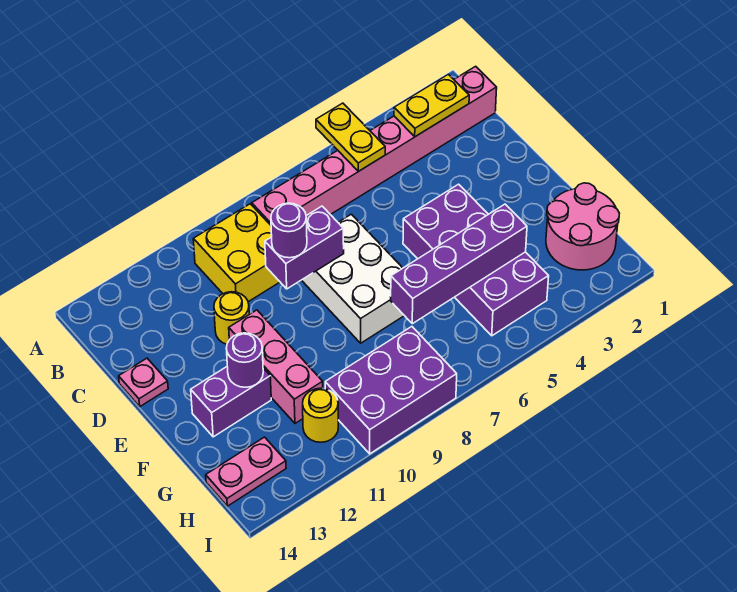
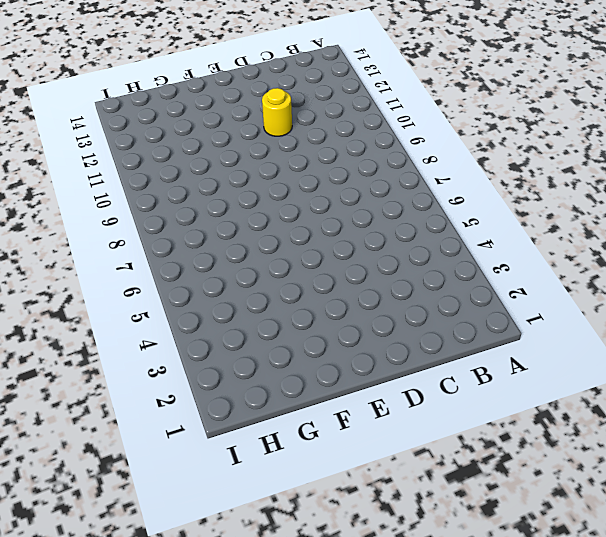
none -> pink 1x8 brick [252,66,497,225]
none -> yellow 2x2 brick [193,204,280,302]
none -> white 2x3 brick [302,214,404,343]

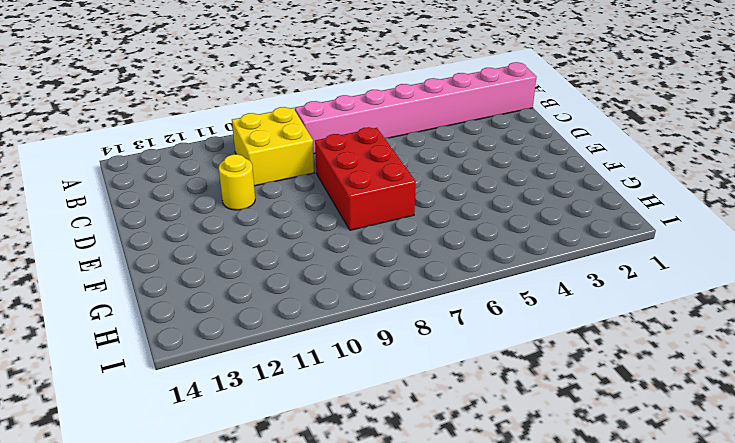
red 2x3 brick [315,127,416,230] -> white 2x3 brick [302,214,404,343]
none -> pink 1x1 plate [119,358,168,407]
none -> purple 2x4 brick [403,184,549,336]
none -> pink 1x3 brick [229,310,323,423]

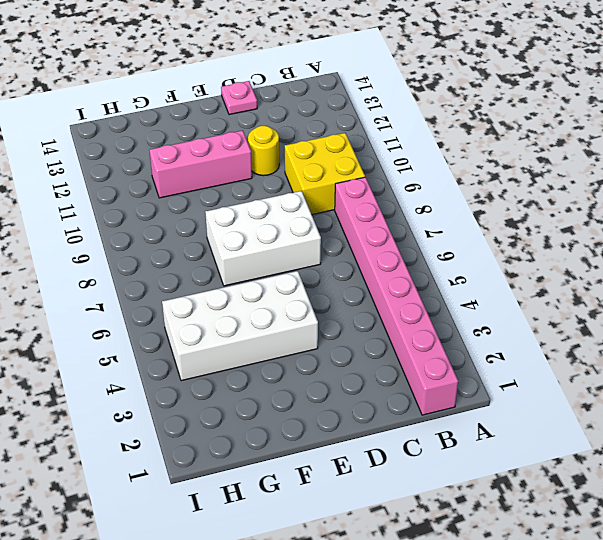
white 2x4 brick [162,271,318,381] -> purple 2x4 brick [403,184,549,336]
none -> purple 1x2 brick [191,367,271,437]
none -> pink 2x2 round brick [546,183,619,270]
none -> purple 2x3 brick [325,327,457,454]

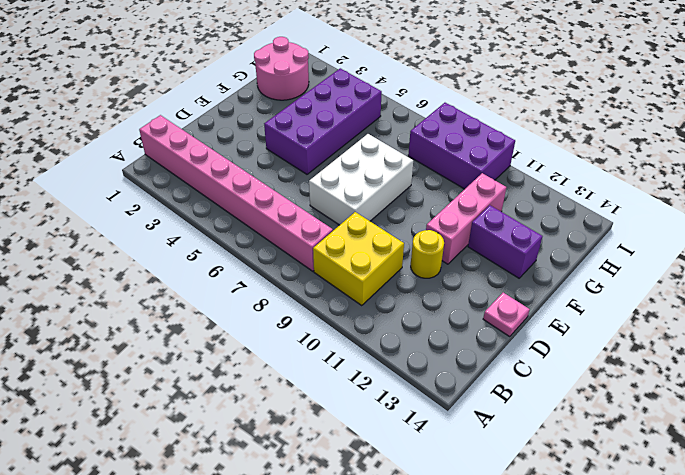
none -> yellow 1x1 round brick [303,388,338,442]
none -> pink 1x2 plate [206,437,286,506]
none -> yellow 1x2 plate [316,103,385,171]

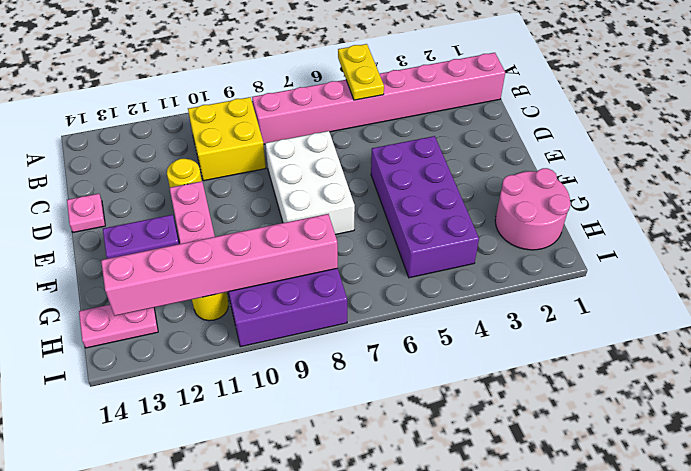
pink 1x6 brick [101,214,338,316] -> none
none -> yellow 1x2 plate [394,74,469,137]
none -> purple 1x2 brick [265,206,344,289]
none -> purple 1x1 round brick [226,333,263,387]

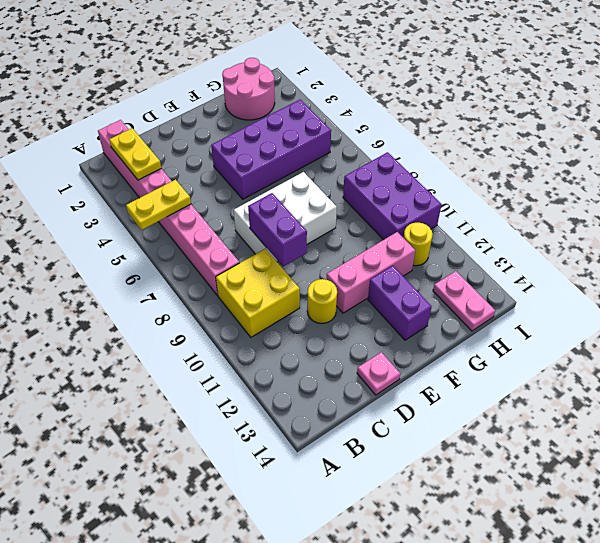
none -> purple 1x1 round brick [226,333,263,387]
none -> purple 1x4 brick [391,204,527,324]
none -> purple 1x1 round brick [271,203,307,258]

